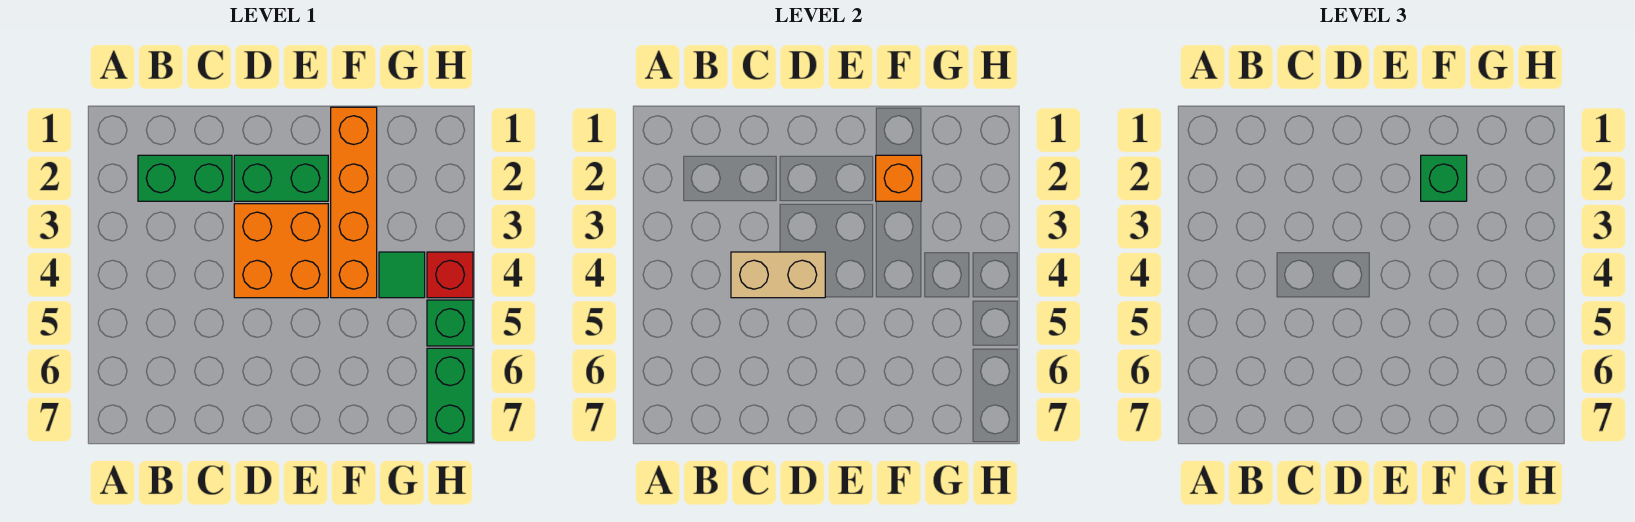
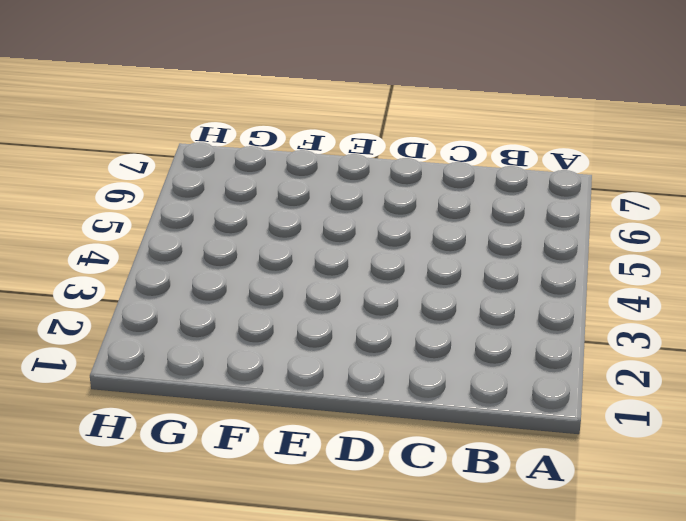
none -> green 1x2 brick [138,155,232,201]
none -> green 1x2 brick [234,155,328,201]

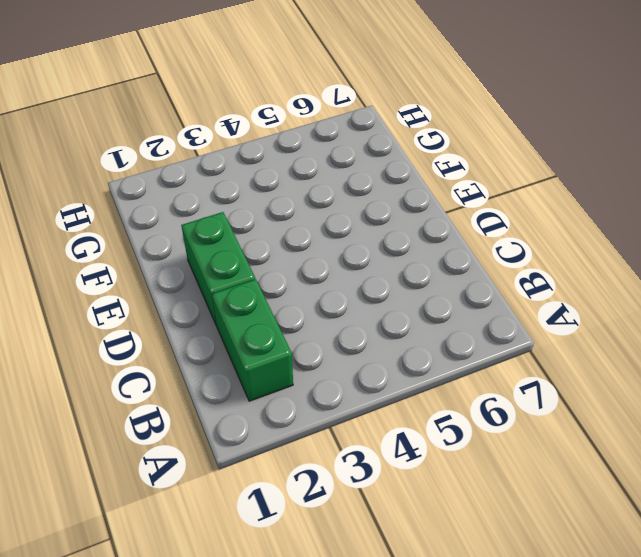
none -> orange 2x2 brick [234,204,328,298]
none -> orange 1x4 brick [331,107,377,298]

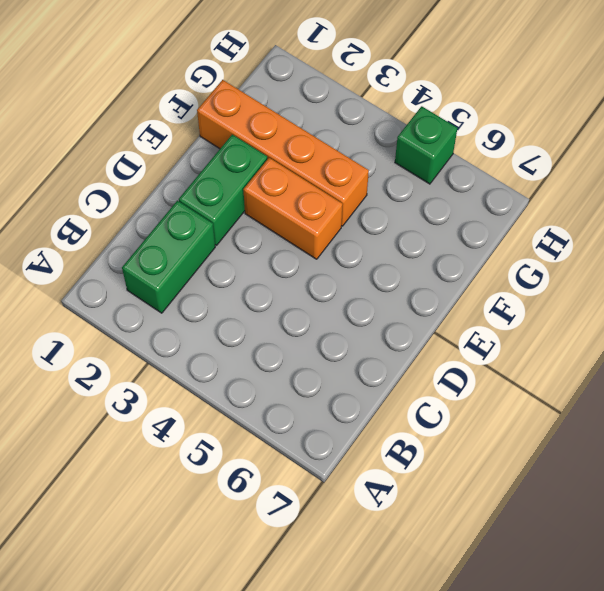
orange 1x2 brick [243,158,343,259] -> orange 2x2 brick [234,204,328,298]
none -> green 1x1 tile [379,252,425,298]
none -> red 1x1 brick [427,252,473,298]

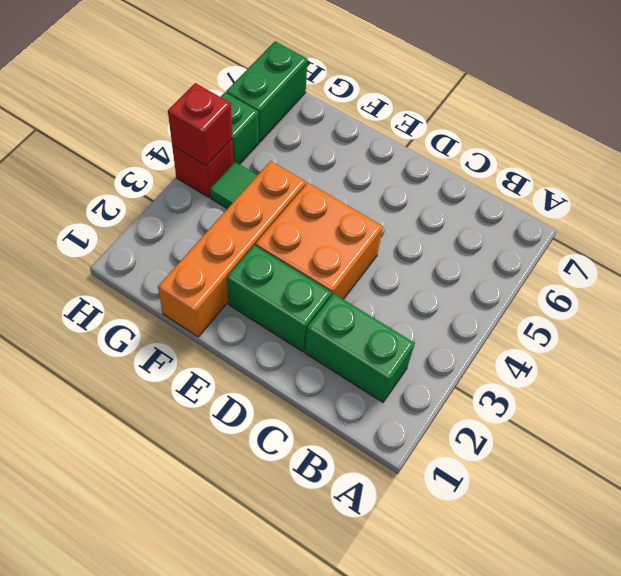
red 1x1 brick [168,83,232,166] -> none
none -> tan 1x2 brick [731,252,825,298]
none -> orange 1x1 brick [876,155,922,201]

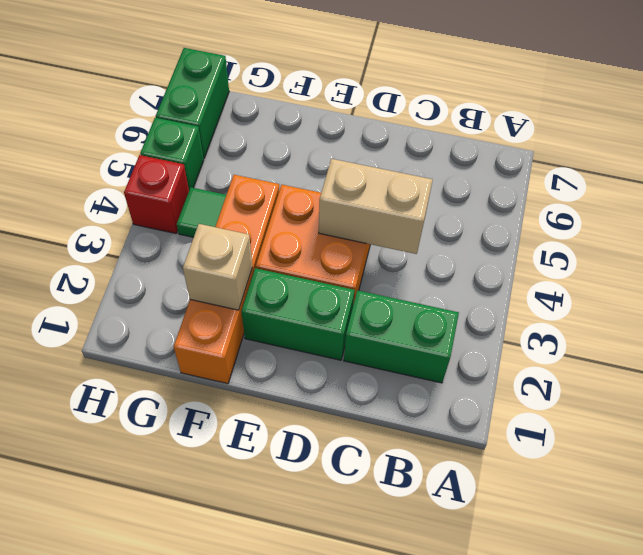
tan 1x1 brick [183,224,252,310] -> orange 1x1 brick [876,155,922,201]
none -> green 1x1 brick [1421,155,1467,201]

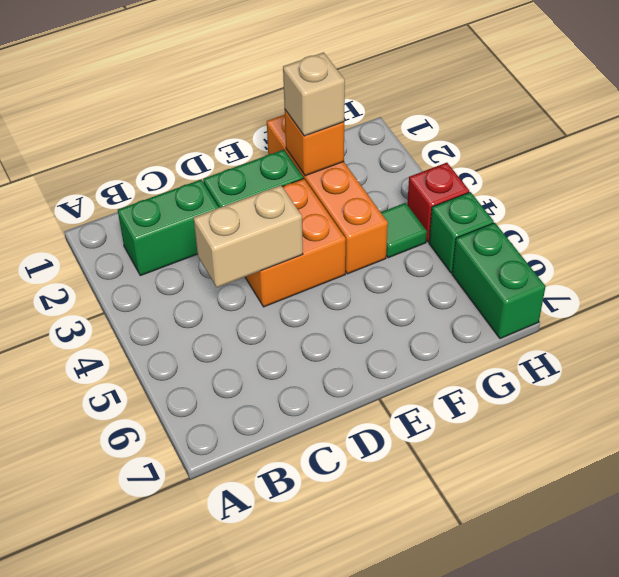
tan 1x1 brick [283,52,345,136] -> green 1x1 brick [1421,155,1467,201]

